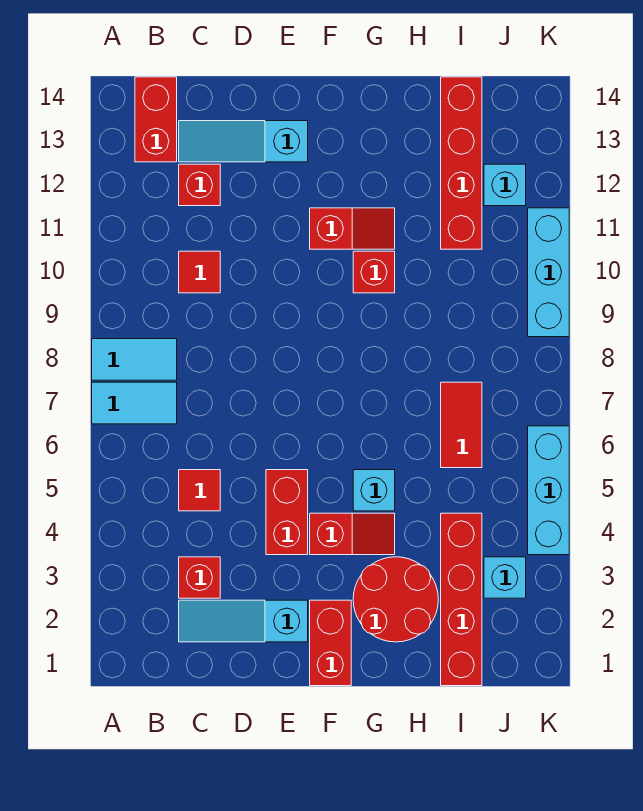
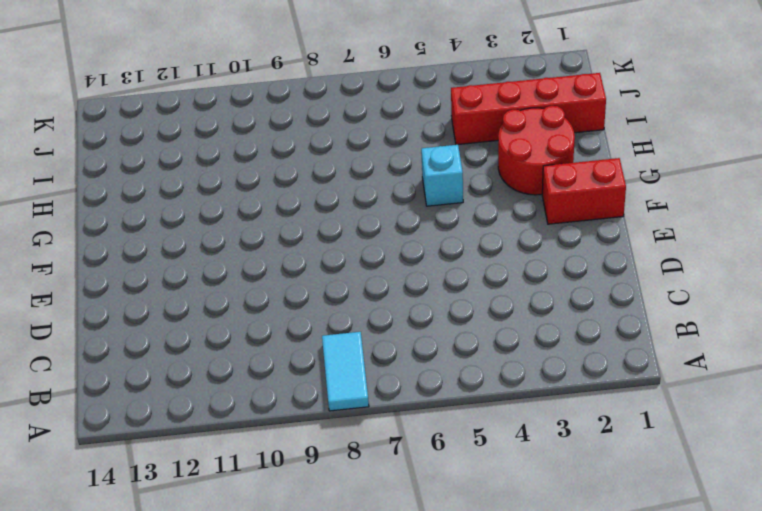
none -> cyan 1x2 tile [92,382,177,424]
none -> red 1x2 brick [135,77,177,162]
none -> cyan 1x3 slope [179,600,308,642]

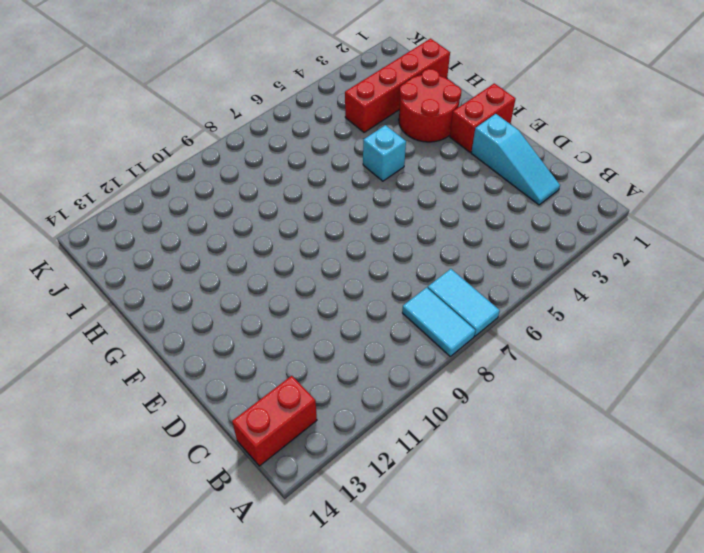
none -> red 1x1 brick [179,557,220,598]
none -> red 1x1 tile [179,470,220,511]
none -> red 1x1 tile [179,251,220,293]

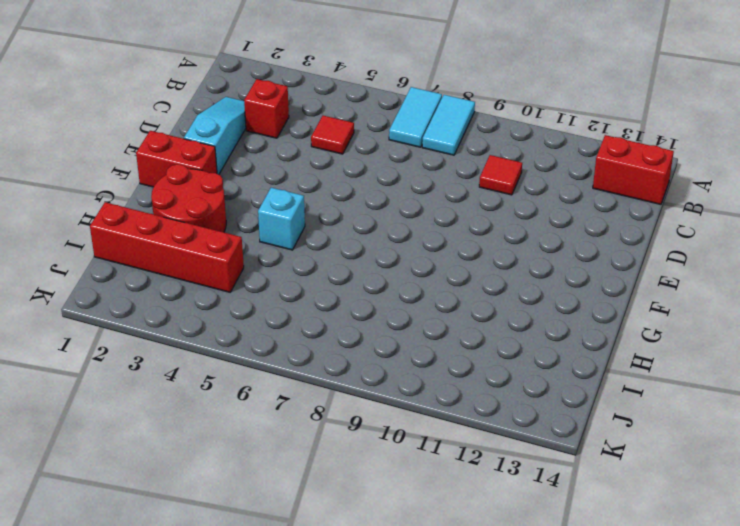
none -> red 1x1 brick [179,164,220,206]
none -> cyan 1x3 slope [179,121,308,162]
none -> red 1x2 brick [266,470,308,555]

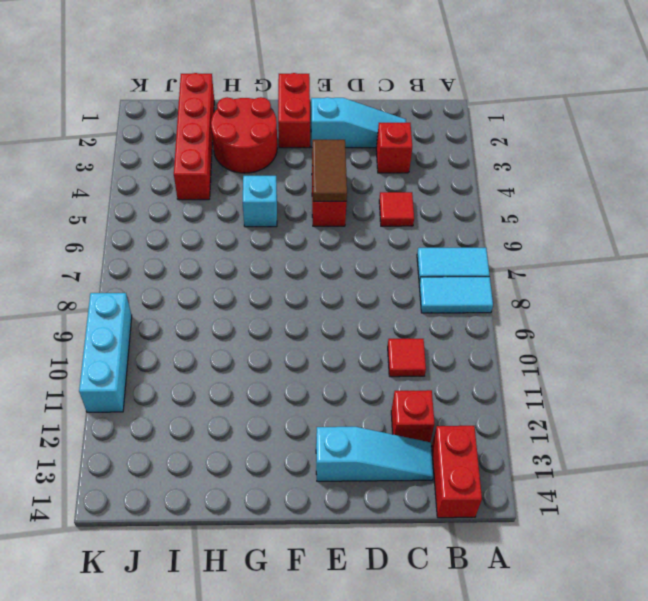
brown 1x2 tile [312,140,347,201] -> none
none -> red 1x2 slope [310,513,395,555]
none -> red 1x2 slope [310,208,395,249]
none -> red 1x1 brick [353,251,395,293]

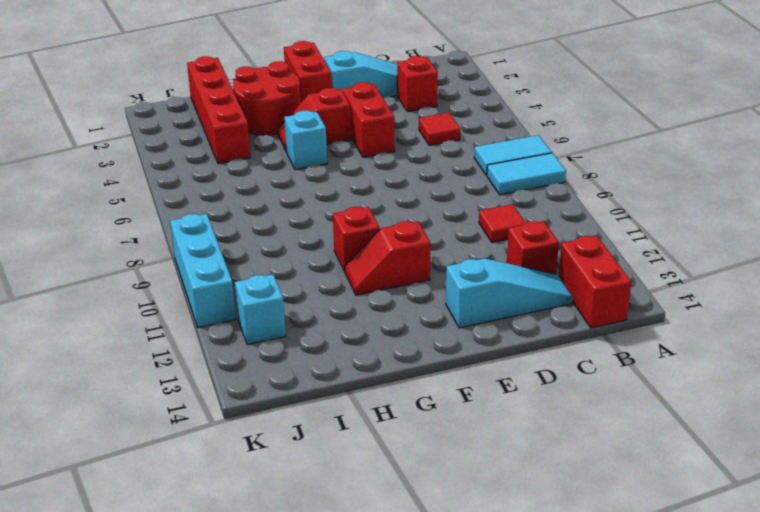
none -> red 1x2 tile [441,382,482,468]
none -> red 1x4 brick [441,77,482,249]
none -> cyan 1x1 brick [484,557,526,598]

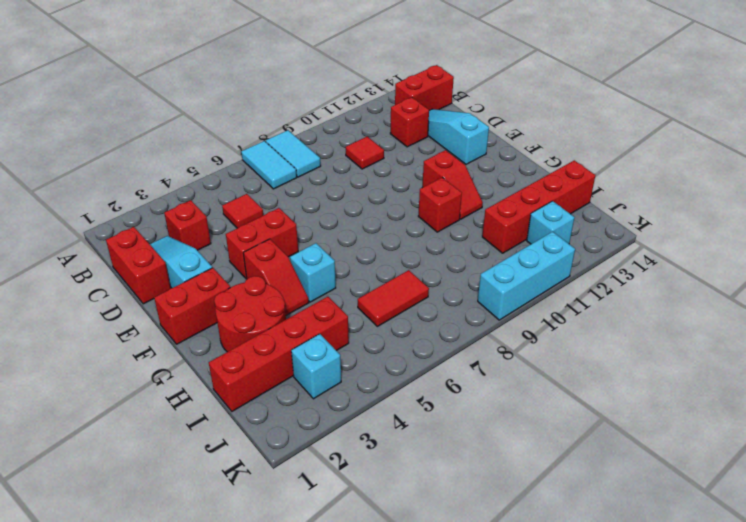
red 1x2 brick [106,227,171,304] -> none
none -> cyan 1x3 brick [528,426,569,555]

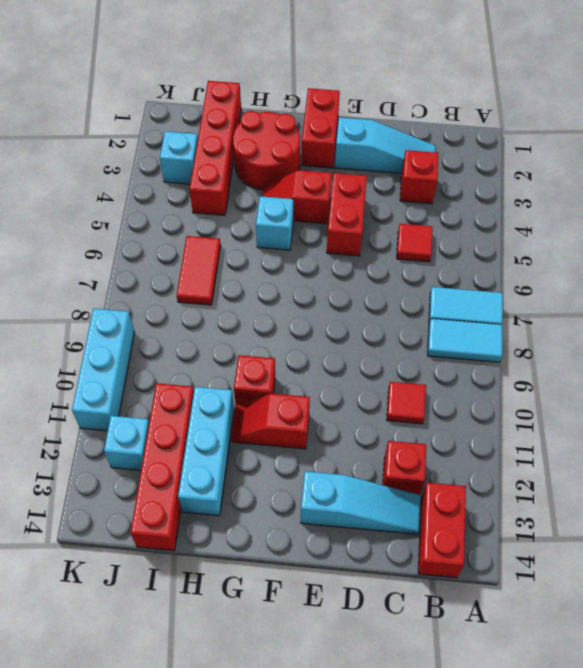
cyan 1x3 brick [178,387,234,516] -> cyan 1x3 brick moved to [528,426,569,555]

